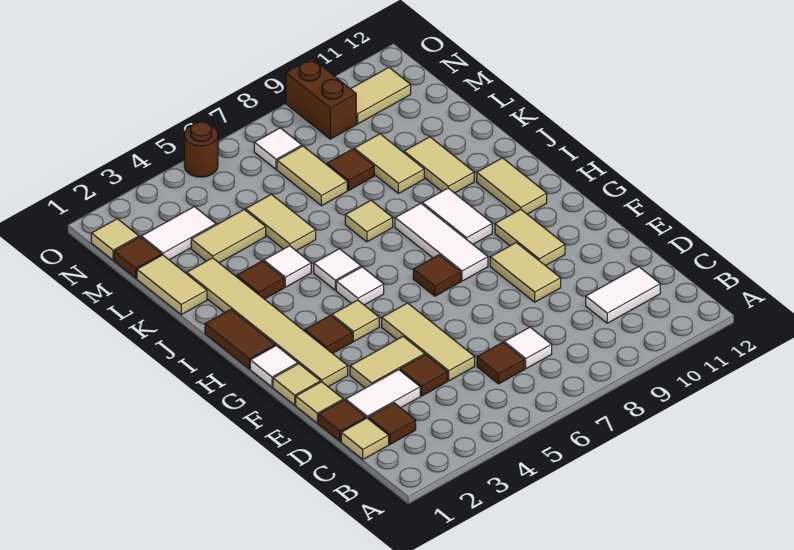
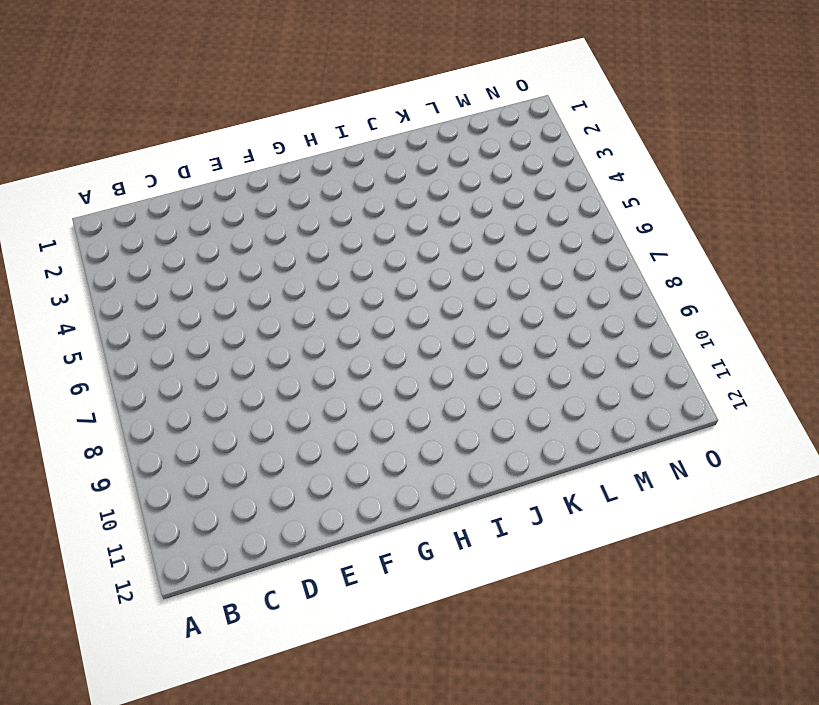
none -> tan 1x1 tile [341,418,389,459]
none -> brown 1x1 tile [368,403,416,444]
none -> brown 1x1 tile [477,342,524,384]
none -> white 1x1 tile [504,327,552,369]

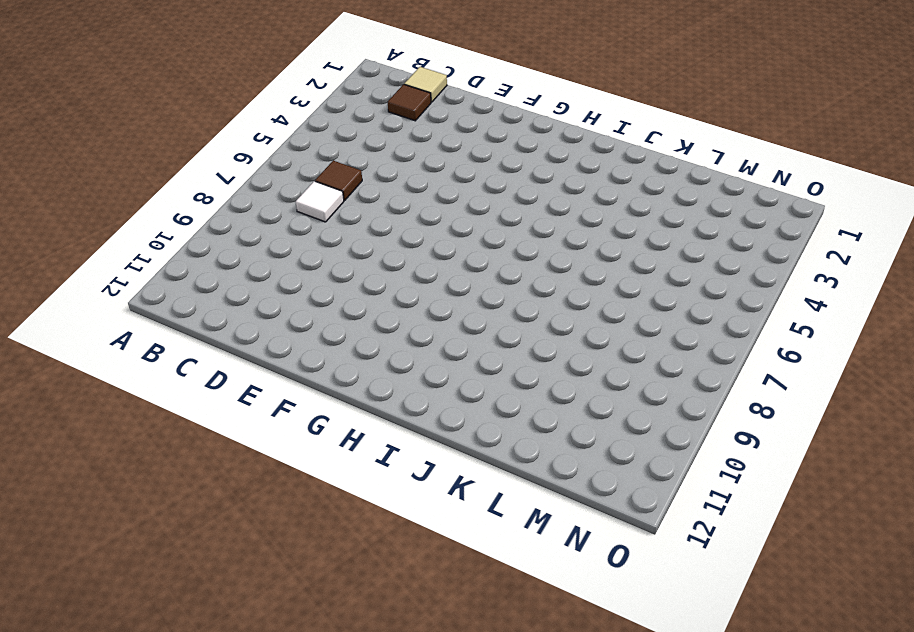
none -> white 1x2 tile [586,267,660,323]
none -> brown 1x1 tile [318,400,366,441]
none -> white 1x2 tile [346,370,420,418]
none -> brown 1x1 tile [400,355,447,396]

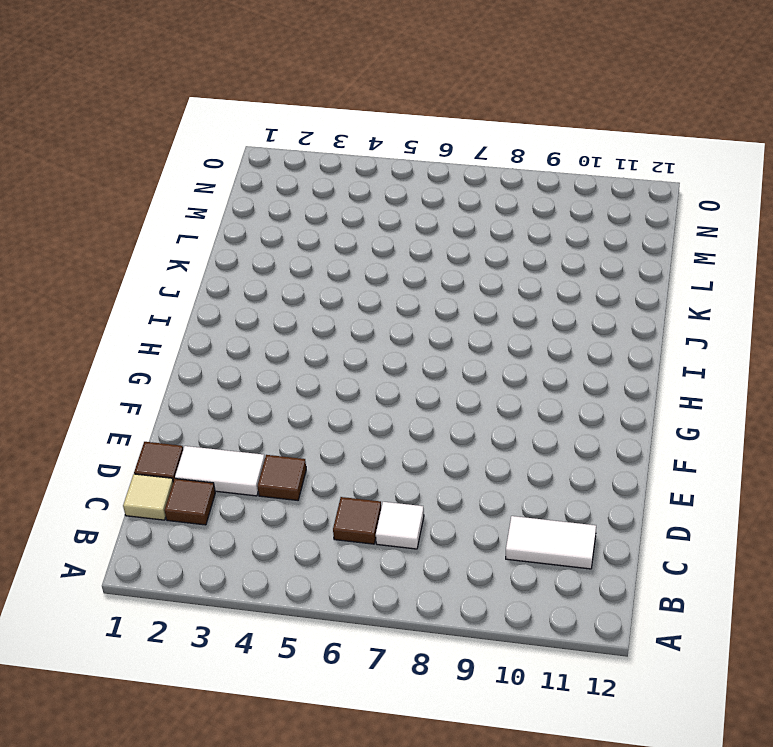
none -> tan 1x3 tile [382,303,475,381]
none -> tan 1x1 tile [296,382,343,423]
none -> tan 1x2 tile [350,337,425,388]
none -> tan 1x2 tile [490,243,561,302]

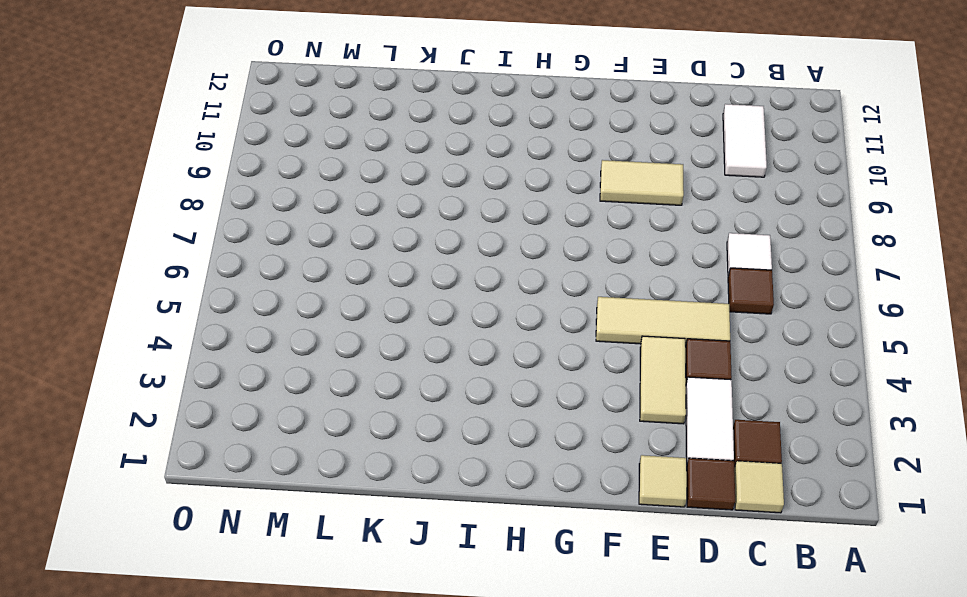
none -> tan 1x1 tile [273,364,321,405]
none -> tan 1x6 tile [187,258,348,387]
none -> tan 1x2 tile [495,209,565,266]
none -> white 1x1 tile [250,346,298,387]

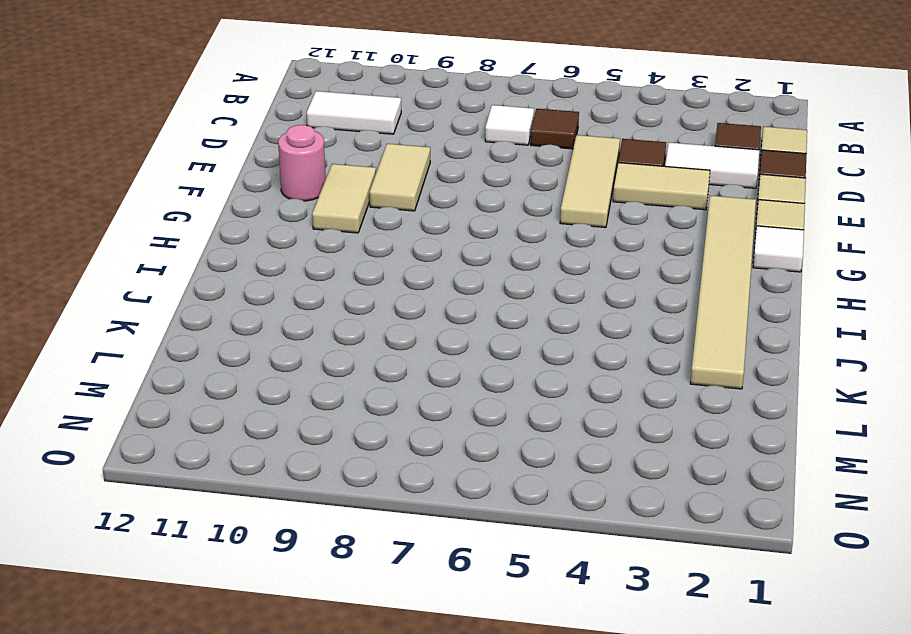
pink 1x1 round brick [278,125,326,201] -> none
none -> brown 1x1 tile [305,315,352,354]
none -> tan 1x1 tile [332,300,379,342]
none -> brown 1x1 tile [413,255,461,296]
none -> white 1x3 tile [395,203,488,281]

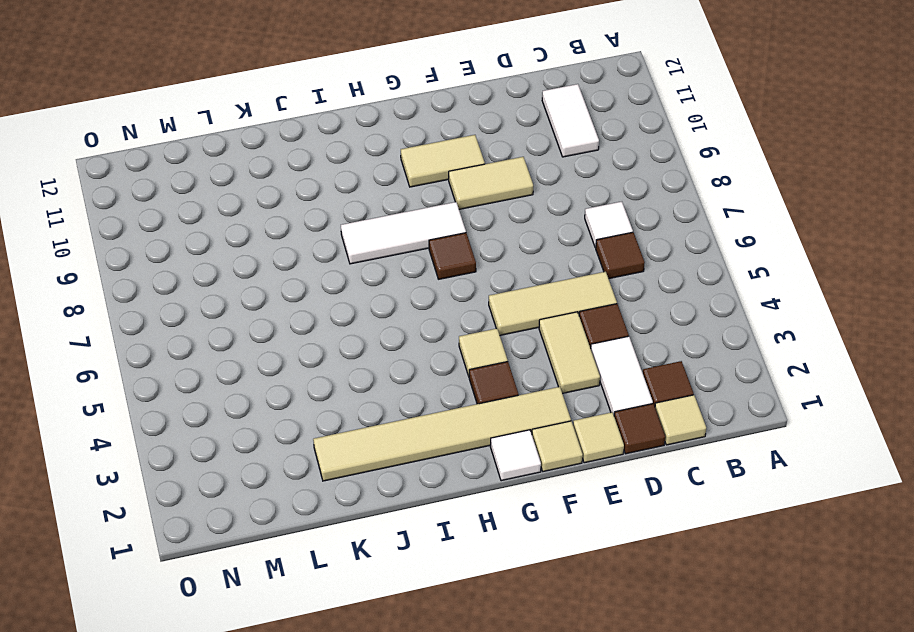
none -> brown 1x2 tile [205,309,275,369]
none -> white 1x1 tile [336,267,384,305]
none -> white 1x2 tile [422,188,492,244]
none -> tan 1x2 tile [477,158,547,214]

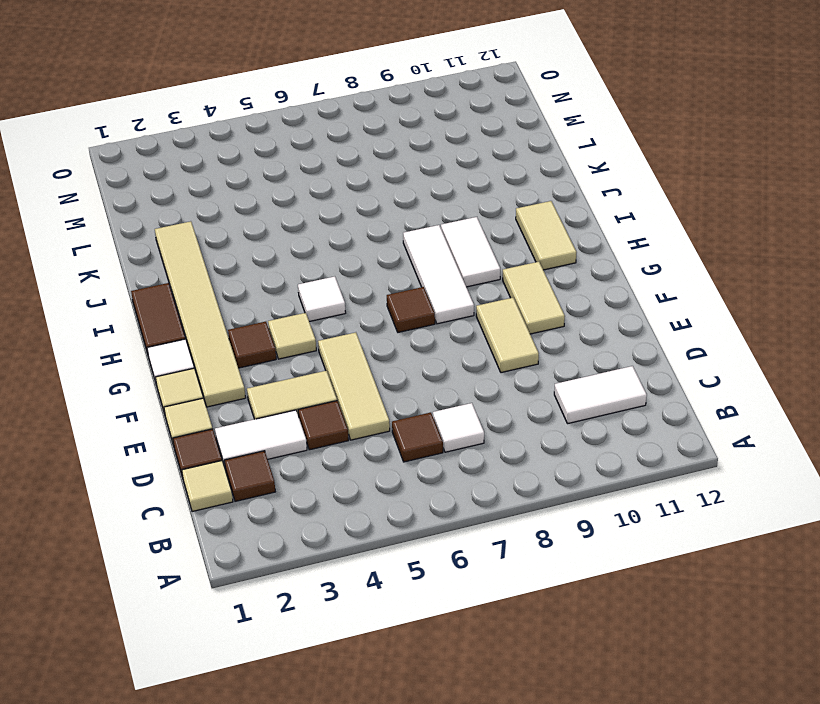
none -> white 1x1 tile [314,249,361,290]
none -> brown 1x1 tile [237,261,284,299]
none -> white 1x1 tile [264,246,311,287]
none -> tan 1x1 tile [345,201,393,242]

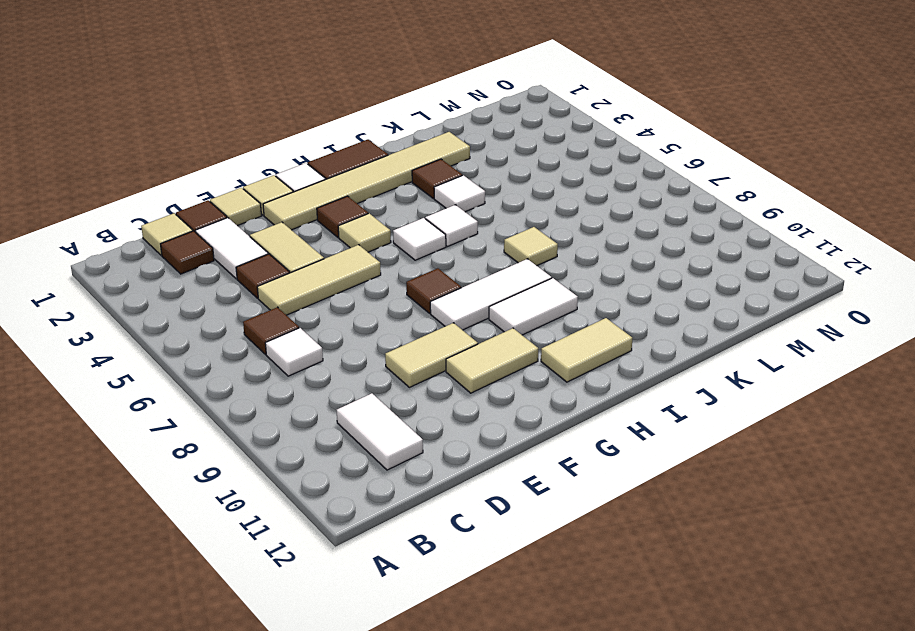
none -> tan 1x2 tile [404,137,474,193]
none -> tan 1x2 tile [137,255,207,315]
none -> tan 1x2 tile [246,194,316,251]
none -> tan 1x2 tile [354,134,424,194]

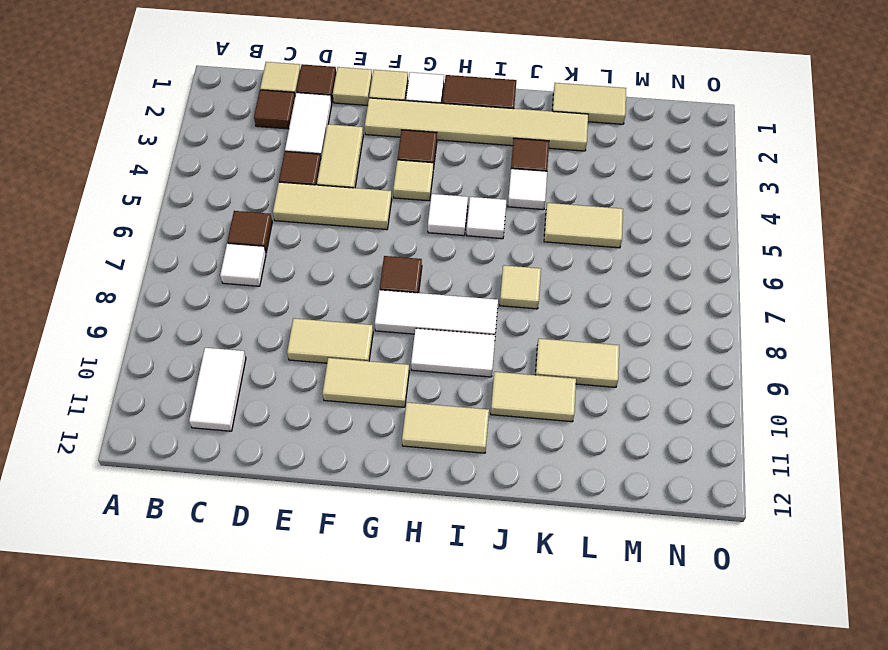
none -> tan 1x2 tile [191,210,266,263]
none -> tan 1x2 tile [277,146,347,206]
none -> brown 1x1 tile [327,149,374,190]
none -> brown 1x1 tile [114,237,162,278]

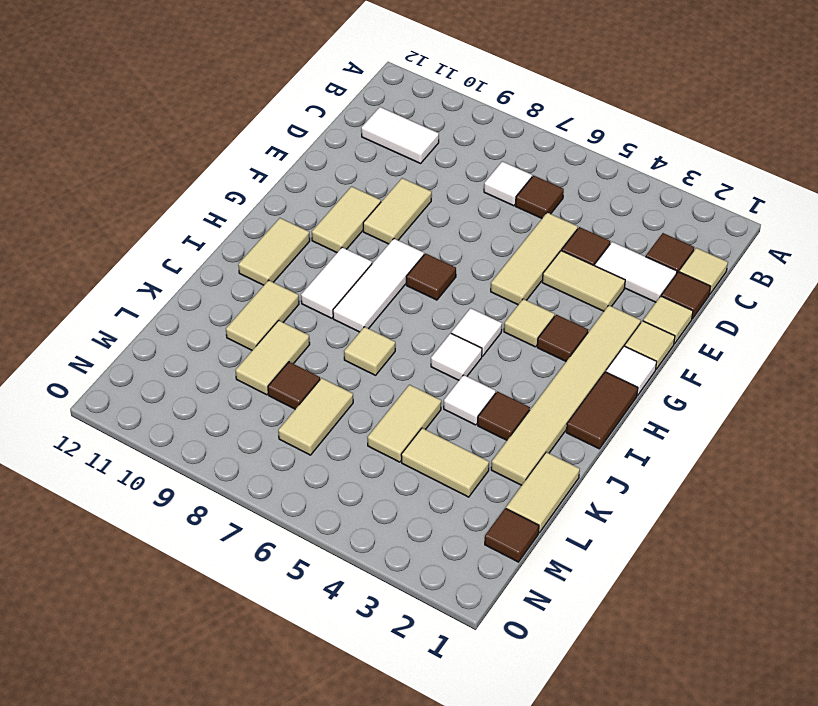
none -> white 1x2 tile [141,207,216,260]
none -> tan 1x1 tile [91,219,139,260]
none -> white 1x1 tile [254,128,302,169]
none -> brown 1x2 brick [286,58,356,139]

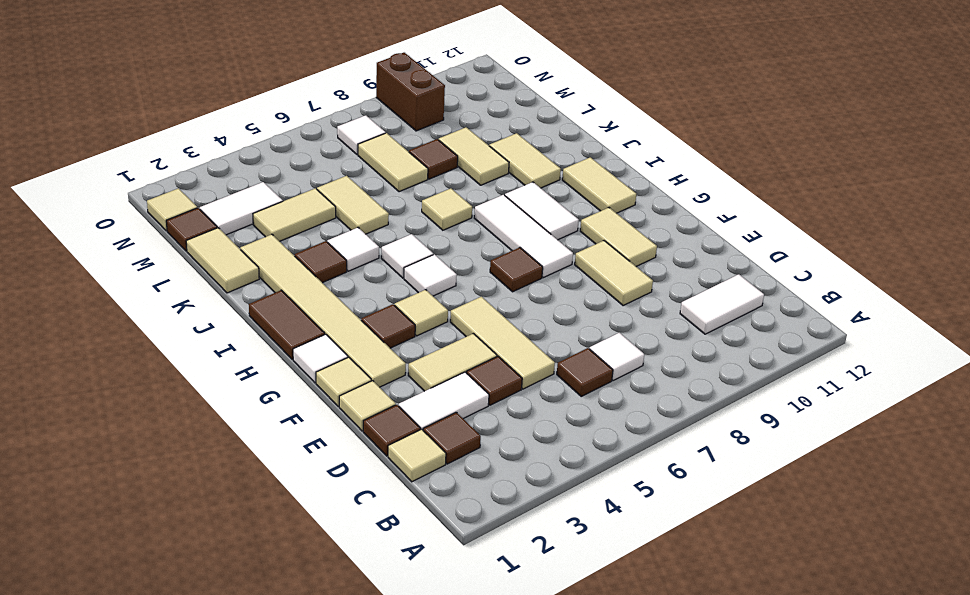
none -> tan 1x2 tile [351,67,411,124]
none -> brown 1x1 round brick [184,122,218,177]

